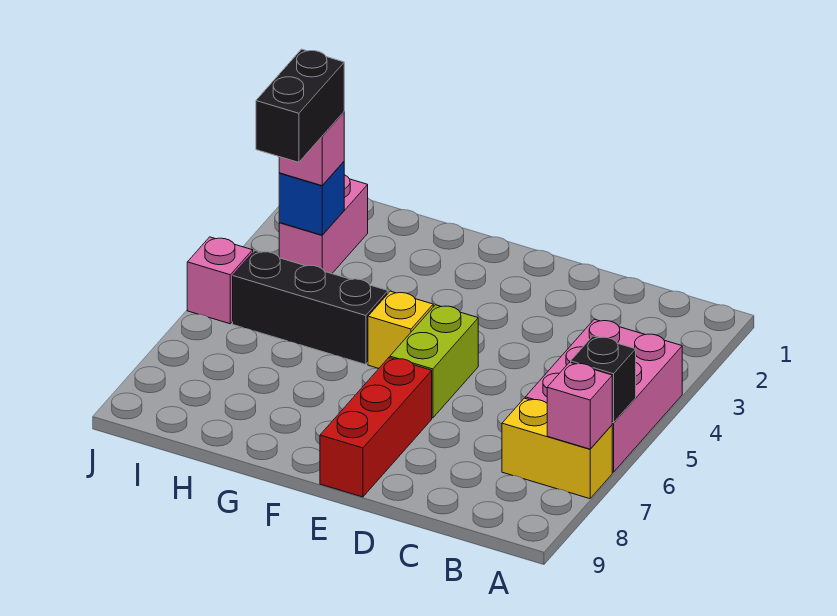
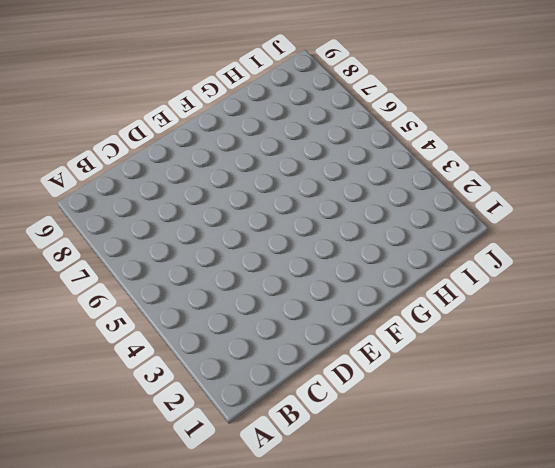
none -> pink 2x3 brick [525,319,682,472]
none -> yellow 1x2 brick [502,398,612,499]
none -> lime 1x2 brick [390,305,478,418]

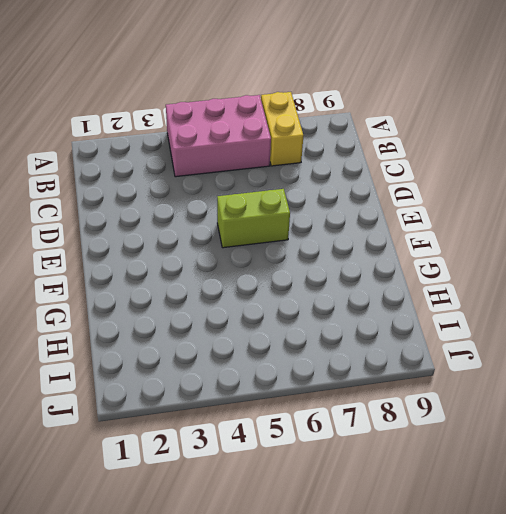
none -> red 1x3 brick [320,358,432,497]
none -> yellow 1x1 brick [368,291,433,369]
none -> black 1x3 brick [233,251,388,365]

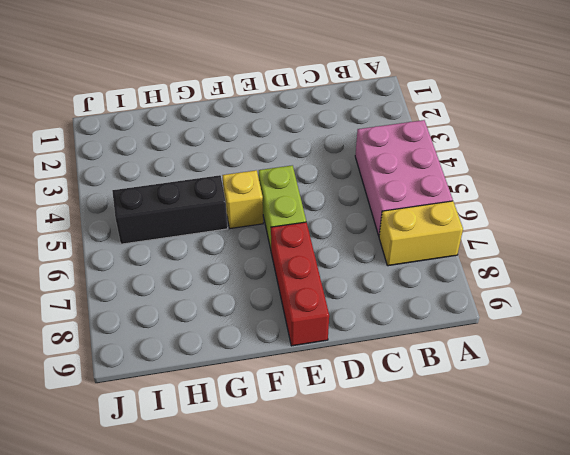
none -> pink 1x2 brick [279,175,368,274]
none -> pink 1x1 brick [187,237,253,324]
none -> black 1x1 brick [571,336,636,423]

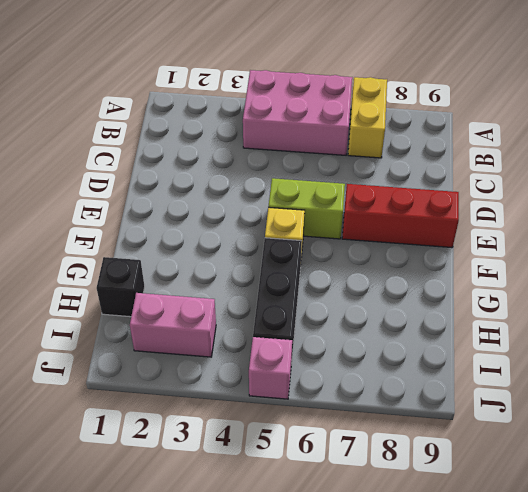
black 1x1 brick [97,257,145,317] -> black 1x1 brick moved to [571,336,636,423]
none -> pink 1x1 brick [547,362,612,449]
none -> blue 1x1 brick [279,162,344,235]
none -> pink 1x1 brick [279,112,344,186]

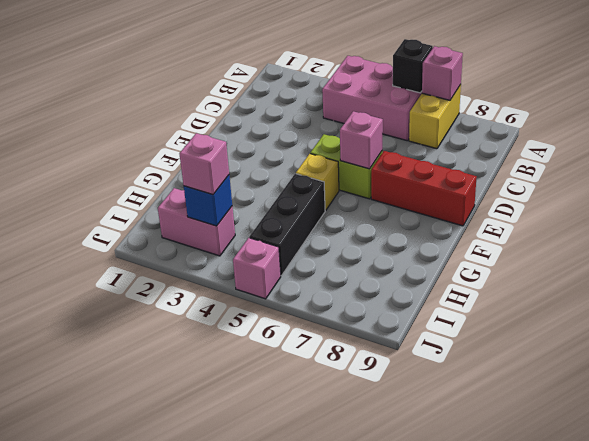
pink 1x1 brick [340,111,383,169] -> none
none -> black 1x2 brick [256,49,344,162]

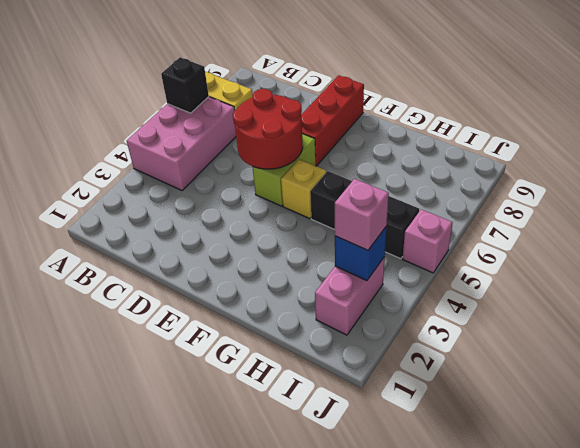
red 2x2 round brick [233,89,303,169] -> none
none -> pink 1x1 brick [547,362,612,449]
none -> black 1x2 brick [256,49,344,162]

